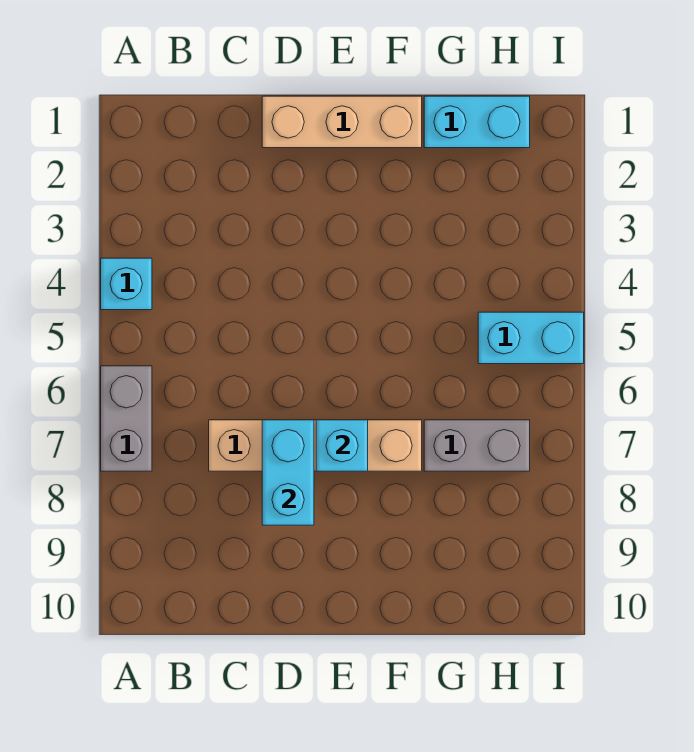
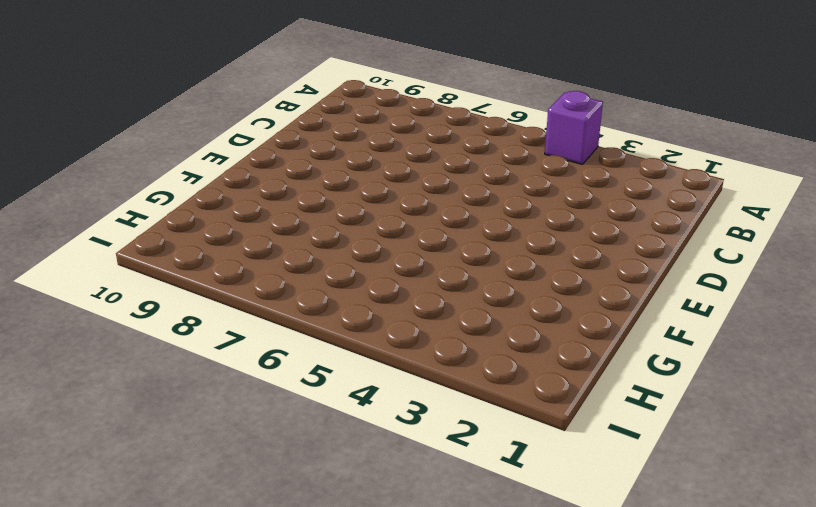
purple 1x1 brick [545,91,603,164] -> cyan 1x1 brick [101,258,152,310]
none -> grey 1x2 brick [101,366,152,471]
none -> tan 1x4 brick [209,420,422,471]

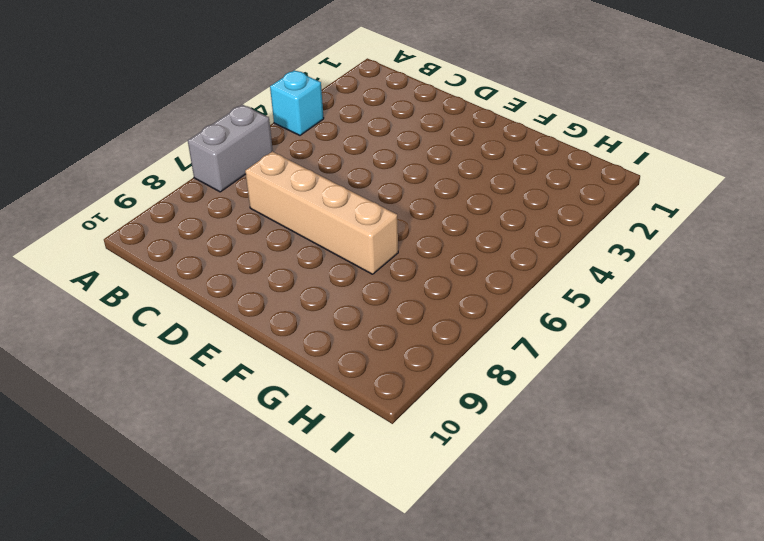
none -> tan 1x3 brick [262,96,422,148]
none -> cyan 1x2 brick [424,96,530,148]

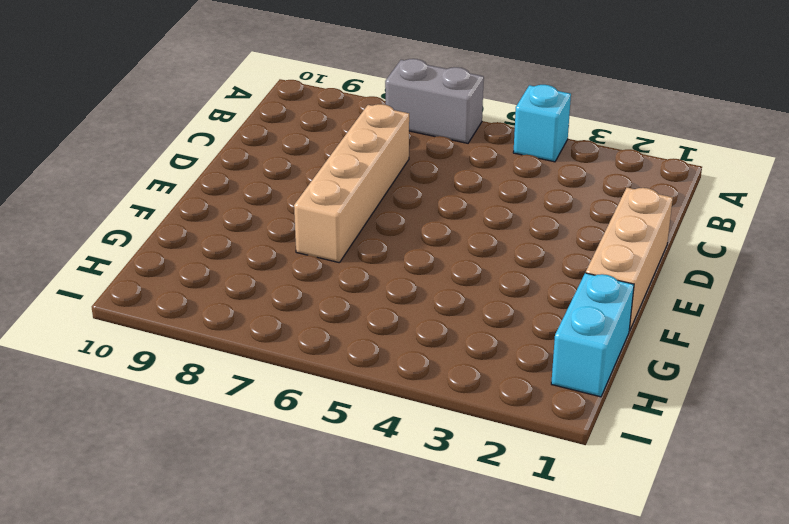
none -> grey 1x2 brick [424,420,530,471]
none -> cyan 1x2 brick [478,312,584,364]

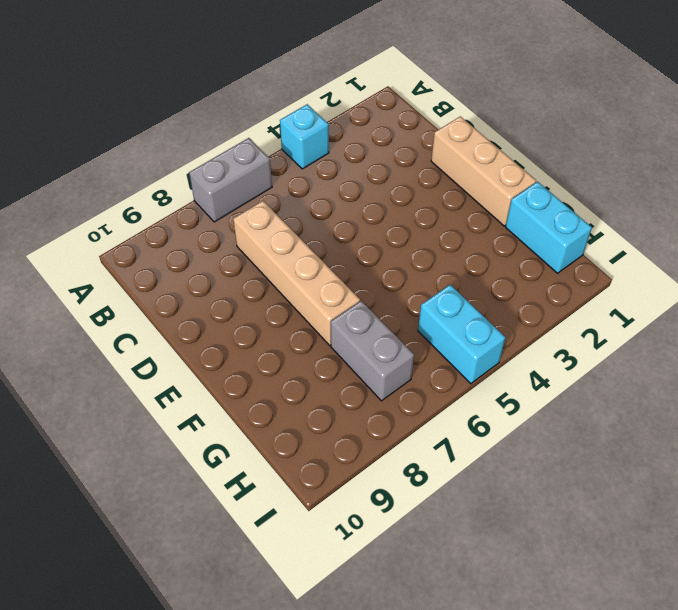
none -> cyan 1x2 brick [262,420,314,525]
none -> cyan 1x1 brick [316,420,368,471]

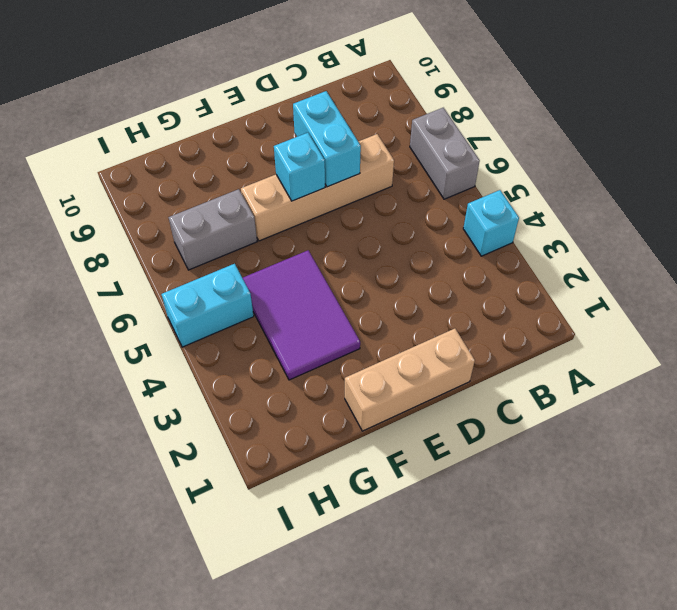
purple 2x3 tile [243,250,360,380] -> none
none -> cyan 1x2 brick [424,96,530,148]

